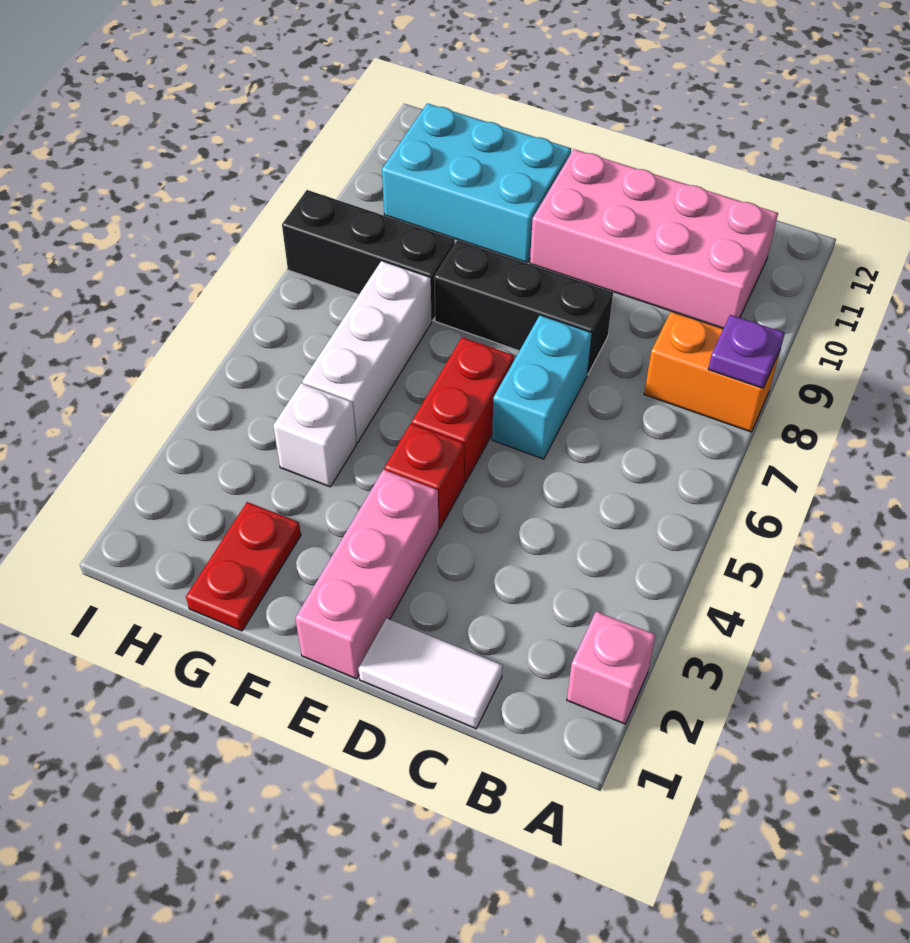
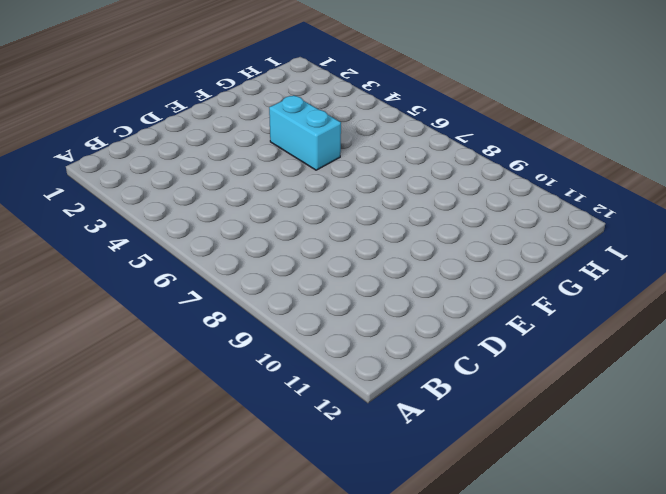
cyan 1x2 brick [269,95,341,170] -> cyan 1x2 brick moved to [492,315,592,459]
none -> pink 1x1 brick [567,612,656,724]
none -> orange 1x2 brick [644,312,780,432]
none -> pink 2x4 brick [530,149,778,328]

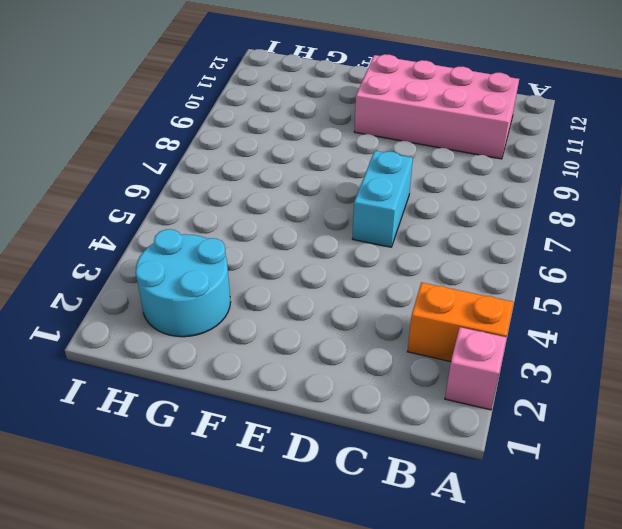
orange 1x2 brick [408,283,514,362] -> orange 1x2 brick moved to [644,312,780,432]
cyan 2x2 round brick [135,229,231,337] -> red 1x2 plate [186,502,301,631]
none -> white 1x2 tile [359,618,503,729]
none -> black 1x3 brick [434,240,613,375]
none -> pink 1x3 brick [295,470,439,679]

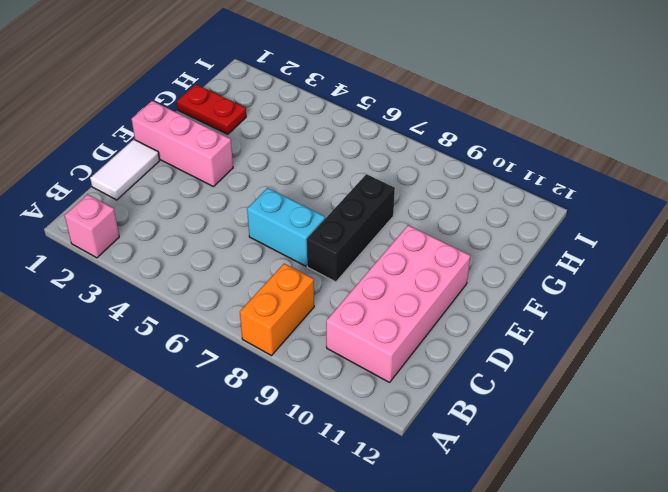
none -> red 1x1 brick [385,424,464,529]
none -> red 1x2 brick [412,337,514,483]
none -> cyan 2x3 brick [382,103,571,263]

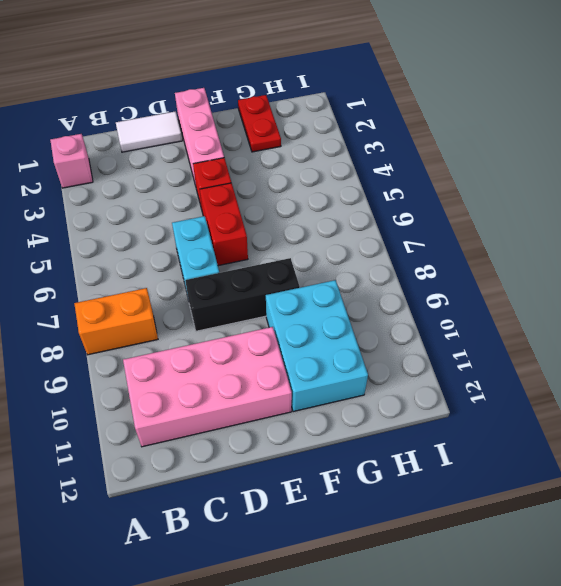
cyan 2x3 brick [266,280,368,412] -> cyan 2x3 brick turned to [382,103,571,263]
none -> white 1x1 brick [273,383,356,487]
none -> white 1x3 brick [302,261,432,443]
none -> black 1x3 brick [282,190,455,320]

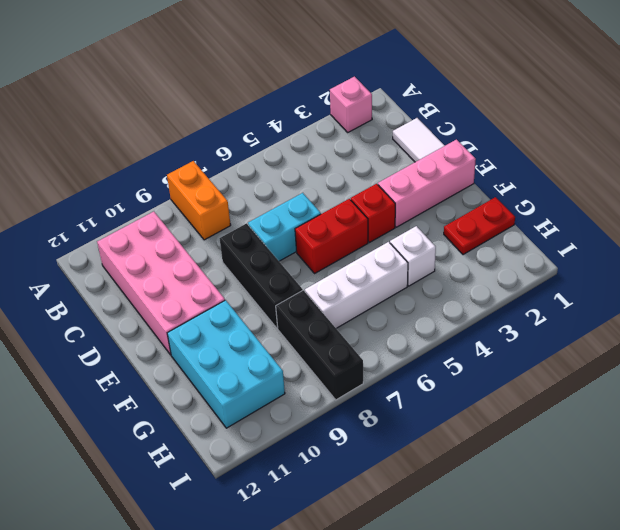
none -> purple 1x1 plate [708,315,785,388]

